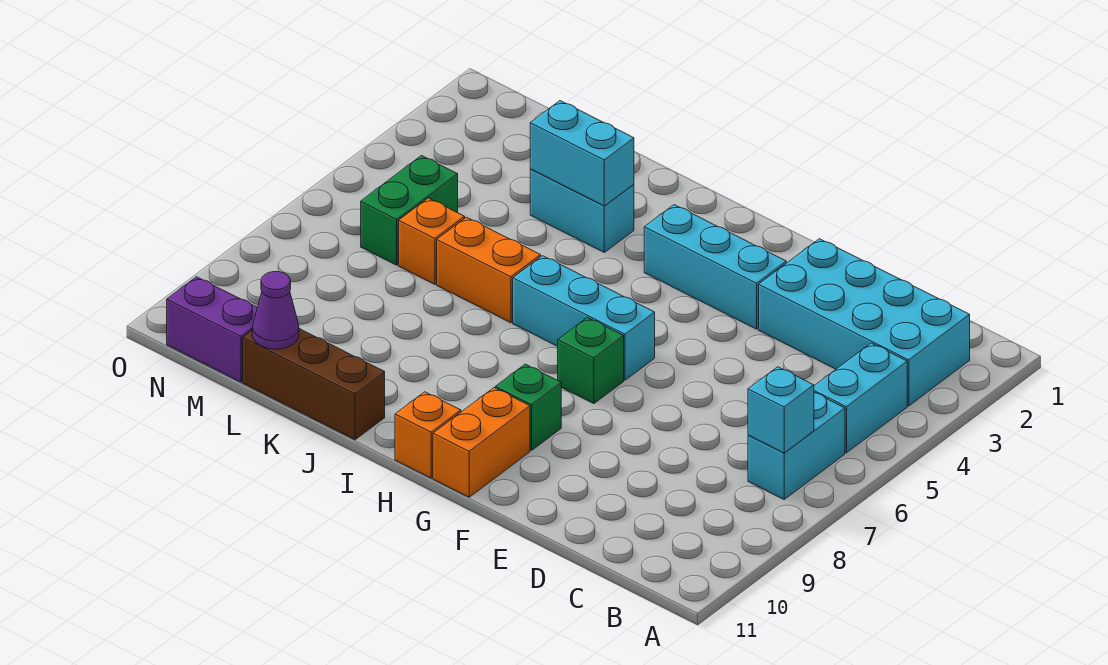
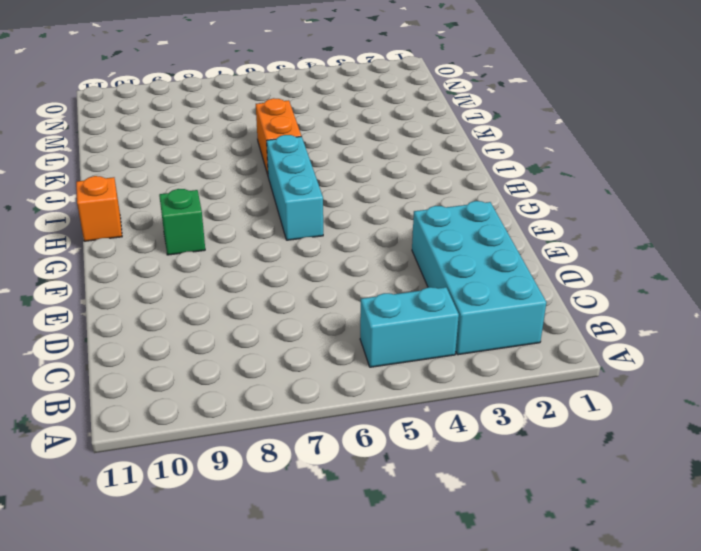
none -> cyan 1x2 brick [748,393,845,499]
none -> cyan 1x3 brick [644,205,786,329]
none -> green 1x1 brick [558,317,624,404]

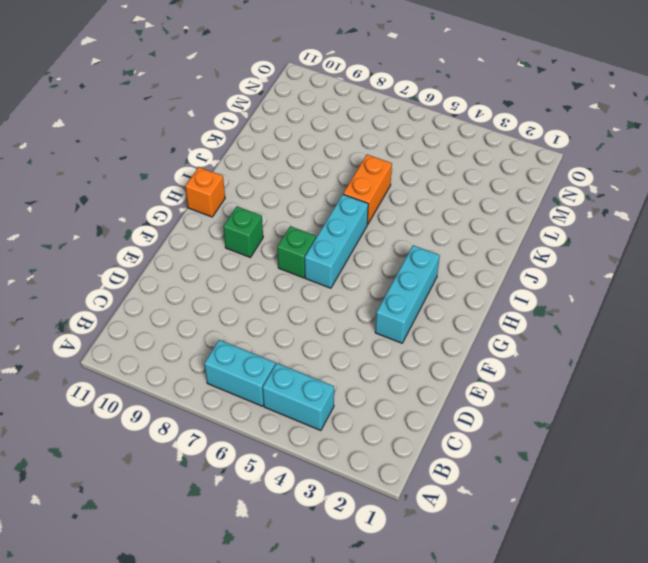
none -> cyan 2x4 brick [759,239,970,406]
none -> orange 1x2 brick [433,388,530,497]
none -> cyan 1x2 brick [530,169,634,252]

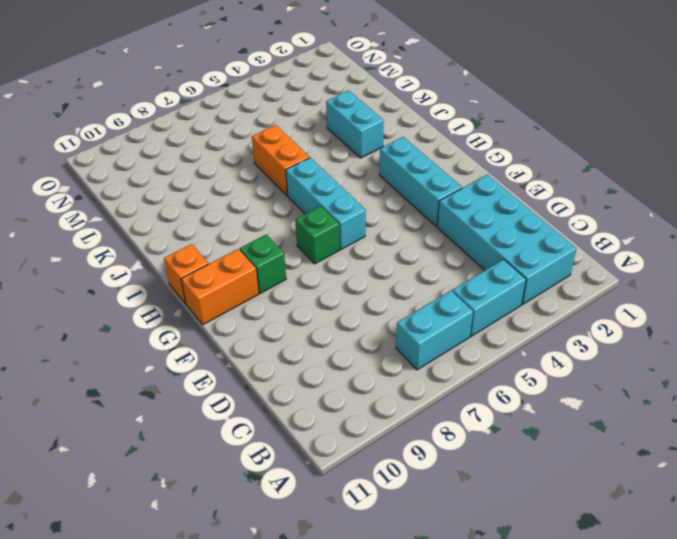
none -> brown 1x3 brick [243,329,385,440]
none -> orange 1x1 brick [399,198,465,284]
none -> green 1x2 brick [361,156,458,265]

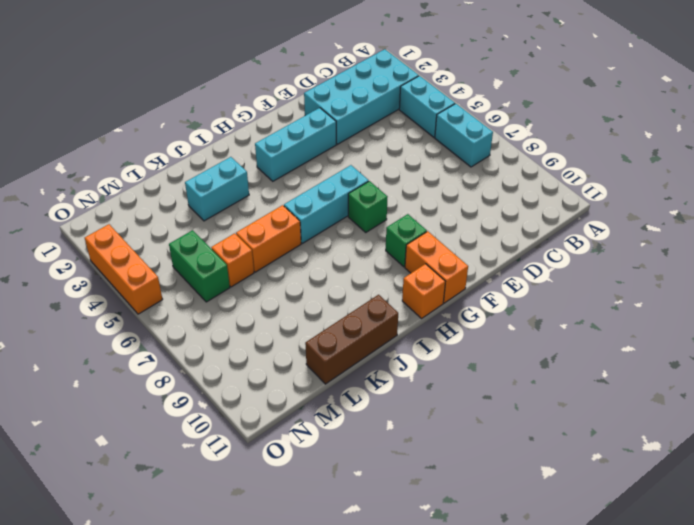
orange 1x3 brick [85,224,163,314] -> none
none -> purple 1x2 brick [167,277,257,382]
none -> cyan 1x1 brick [748,367,814,453]
none -> cyan 1x2 brick [530,101,634,206]

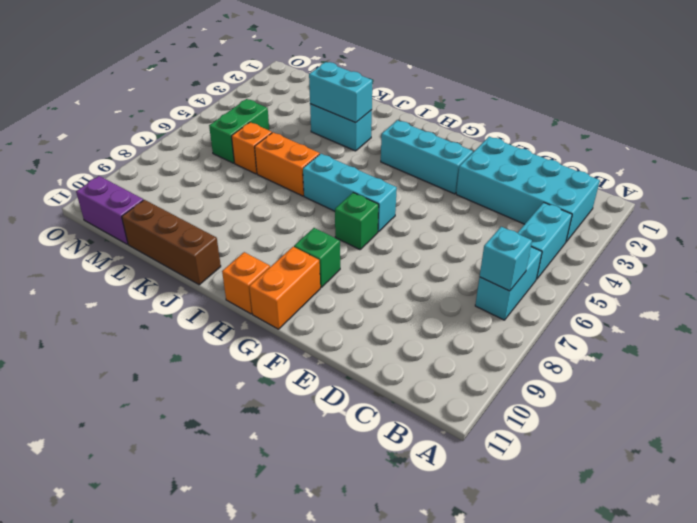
none -> purple 1x1 cone [252,272,299,349]

